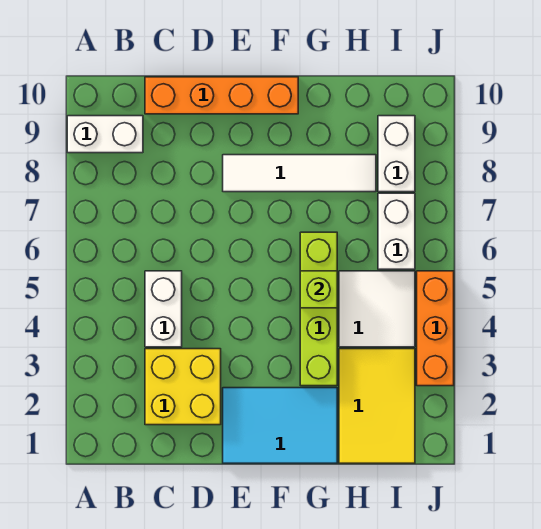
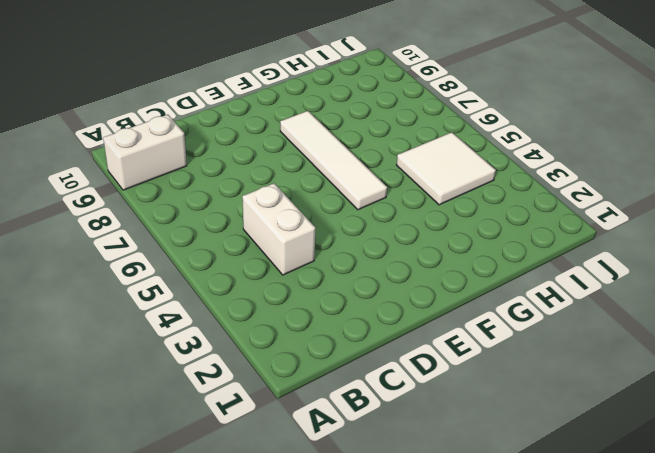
white 1x4 tile [280,111,387,210] -> white 1x4 tile turned to [223,155,376,192]
none -> yellow 2x2 brick [145,349,221,425]
none -> orange 1x4 brick [145,77,298,114]
none -> cyan 2x3 tile [223,388,337,463]

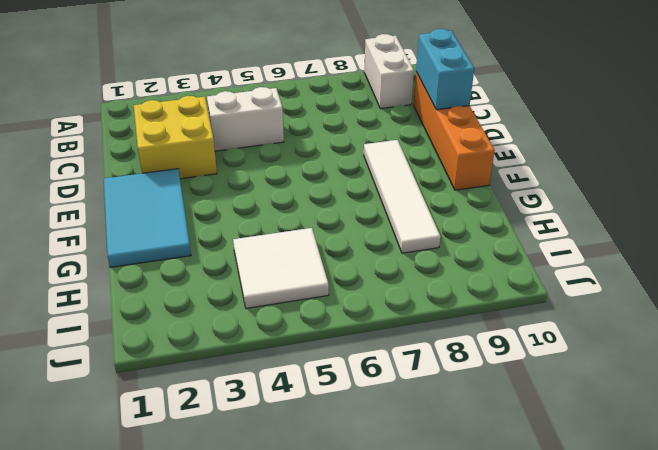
cyan 1x2 brick [416,29,474,110] -> none
none -> lime 1x4 brick [300,232,337,386]
none -> yellow 2x3 tile [339,349,415,463]
none -> white 1x2 brick [378,193,415,269]

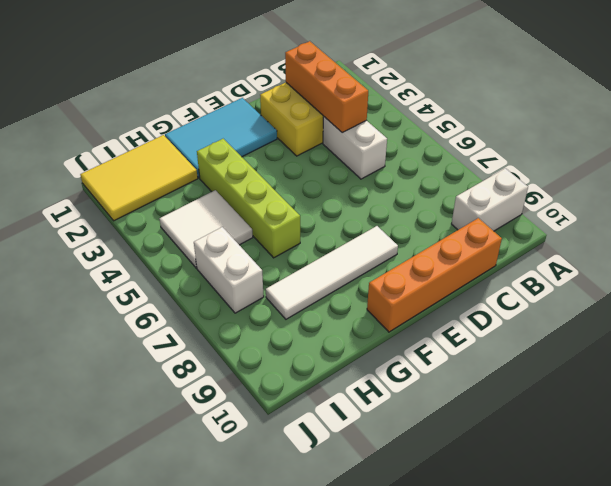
orange 1x3 brick [285,41,368,132] -> orange 1x3 brick moved to [417,271,454,386]
yellow 2x3 tile [80,135,198,221] -> yellow 2x3 tile turned to [339,349,415,463]
none -> white 1x2 brick [378,116,415,192]
none -> lime 1x1 brick [300,271,337,308]

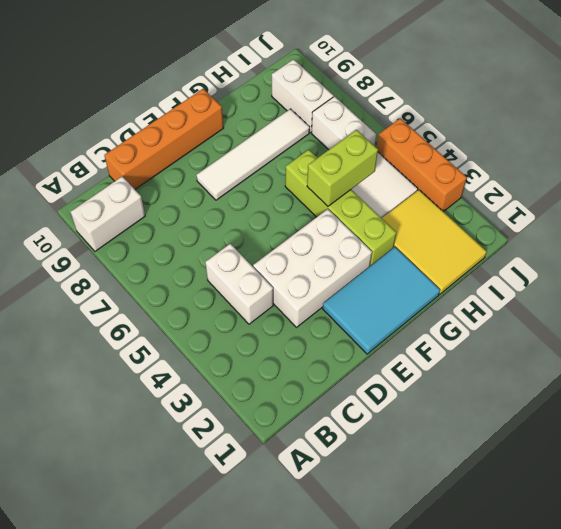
white 2x3 brick [253,209,372,327] -> yellow 2x2 brick [145,349,221,425]
lime 1x2 brick [307,130,378,206] -> lime 1x1 brick [300,271,337,308]

